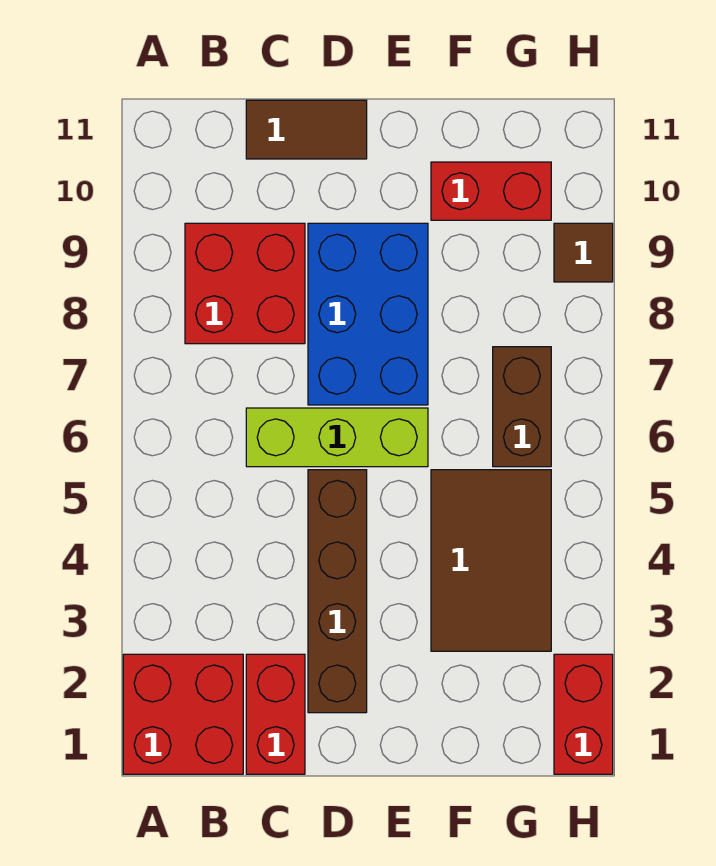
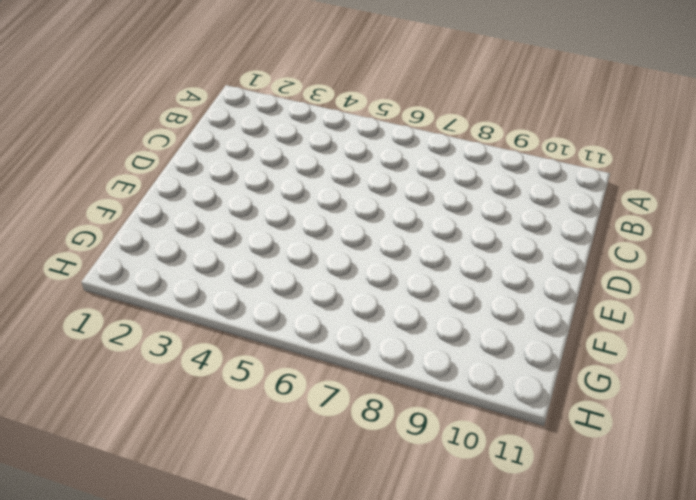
none -> red 2x2 brick [123,654,243,774]
none -> red 2x2 brick [185,223,305,344]
none -> red 1x2 brick [246,654,305,774]

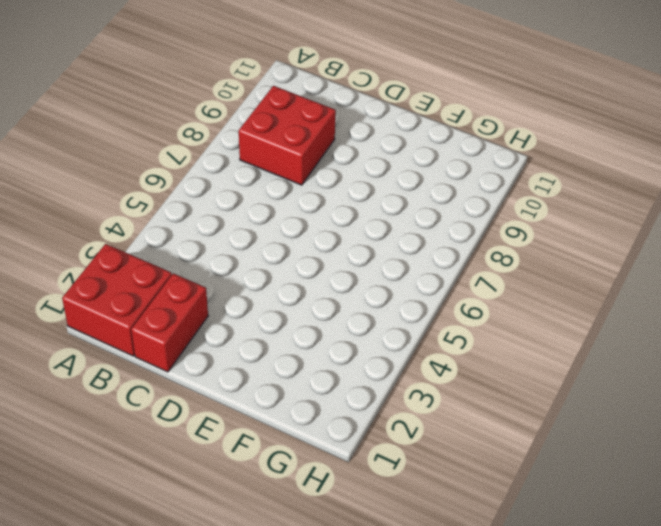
none -> lime 1x3 brick [246,408,428,467]
none -> brown 1x2 tile [246,100,367,159]
none -> brown 1x4 brick [308,470,367,713]

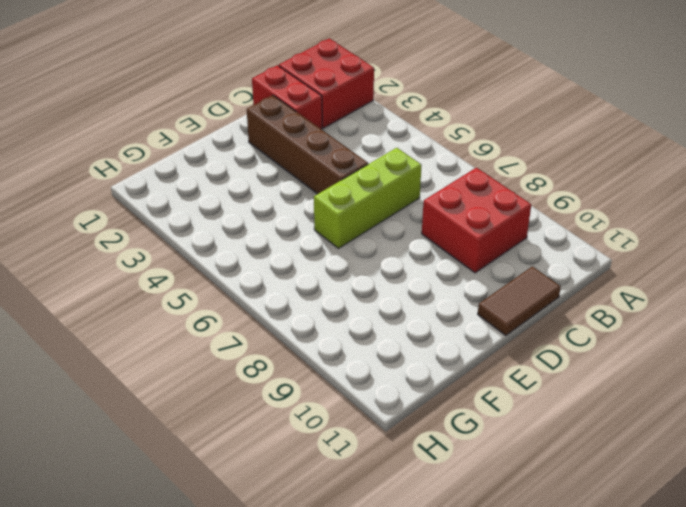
none -> blue 2x3 brick [308,223,428,405]
none -> brown 2x3 tile [431,470,551,651]
none -> red 1x2 brick [431,162,551,220]

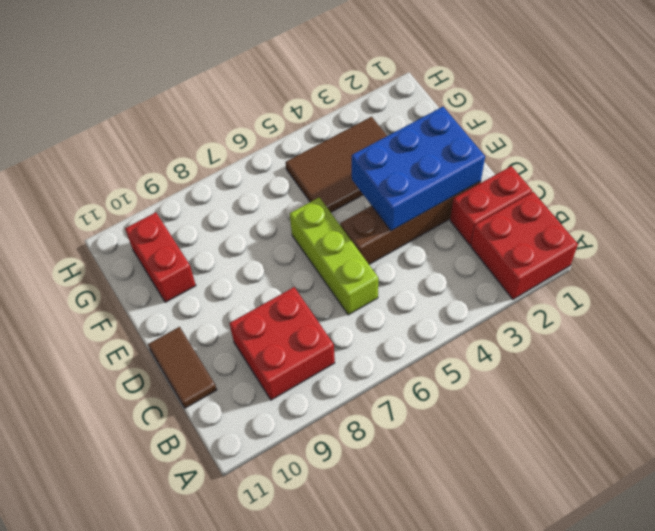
blue 2x3 brick [352,107,485,231] -> blue 2x3 brick moved to [308,223,428,405]
none -> brown 1x2 brick [493,347,551,467]
none -> red 1x2 brick [554,654,613,774]
none -> brown 1x1 tile [554,223,613,282]

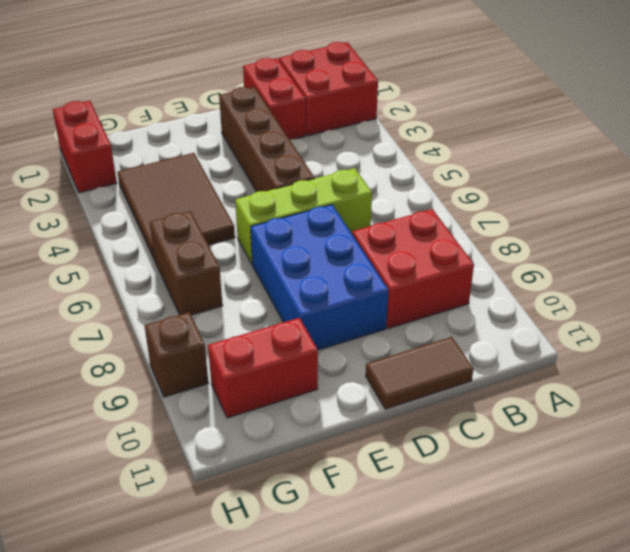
brown 1x1 brick [144,312,208,397] -> brown 1x1 tile [554,223,613,282]

